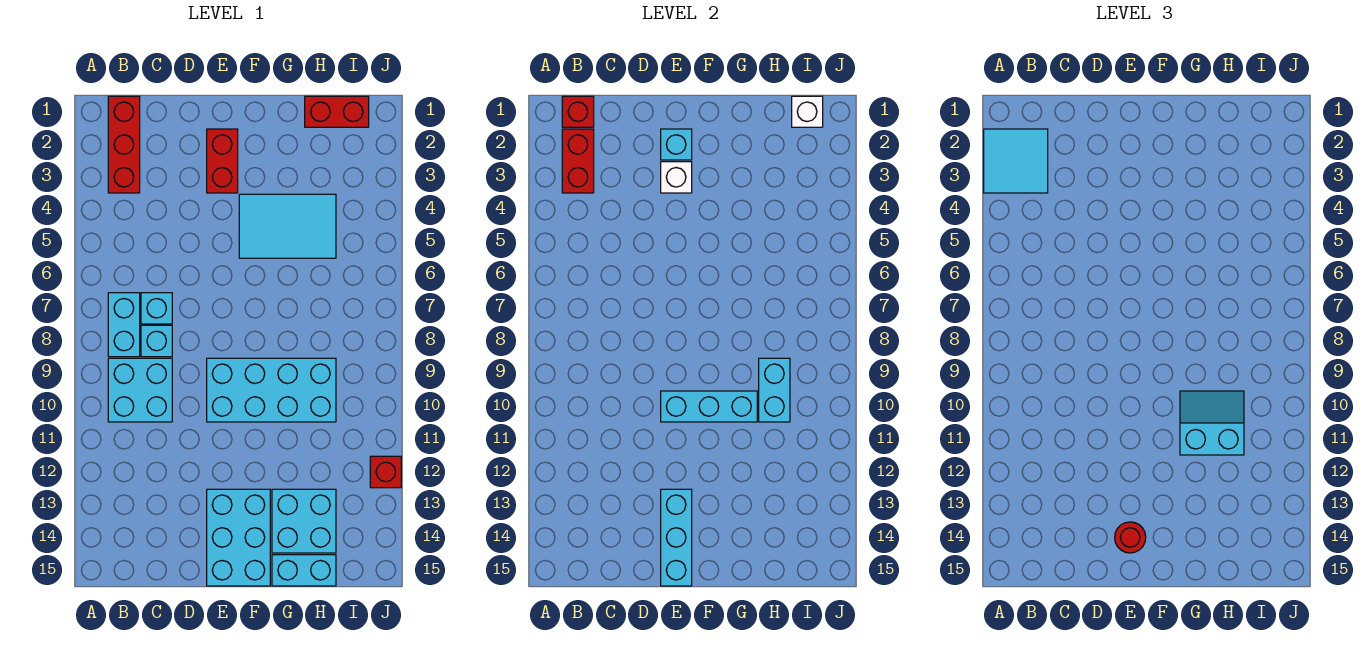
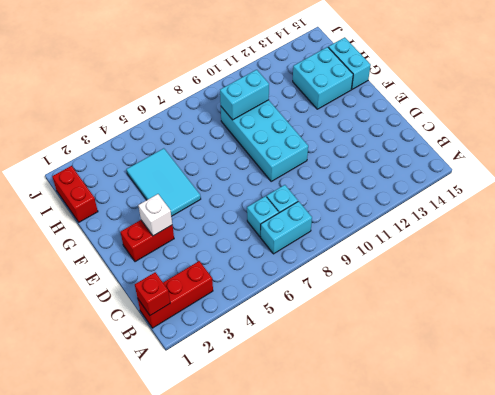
none -> cyan 2x2 brick [108,358,172,422]
none -> cyan 2x3 brick [207,489,270,586]
none -> red 1x1 brick [370,456,401,488]

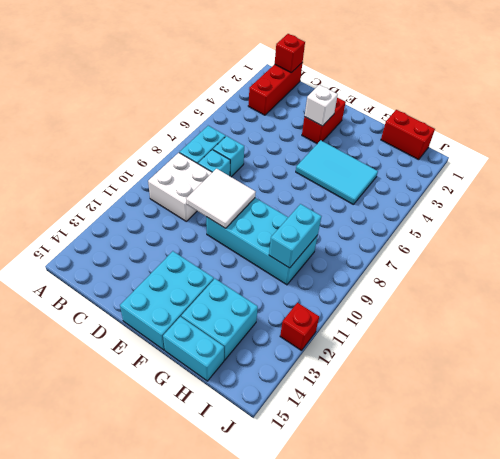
white 2x2 brick [148,153,212,221] -> cyan 2x2 brick [108,358,172,422]
white 2x2 tile [186,169,256,228] -> cyan 1x3 brick [661,391,757,422]
none -> red 1x2 brick [562,129,594,193]
none -> cyan 1x1 brick [661,129,692,160]
none -> cyan 1x3 brick [661,489,692,586]

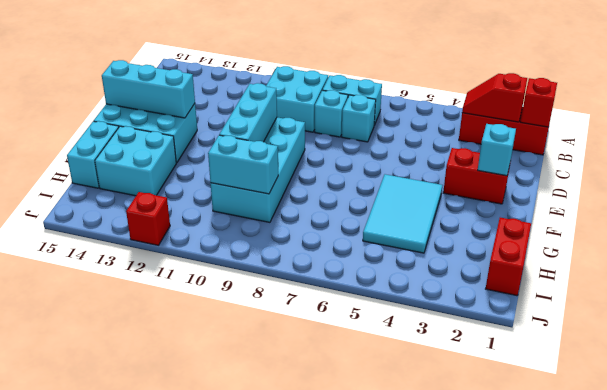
red 1x2 slope [462,73,527,122] -> red 1x2 brick [562,129,594,193]
none -> white 1x1 brick [661,162,692,193]
none -> white 1x1 brick [792,96,823,127]
none -> cyan 2x2 tile [984,129,1048,193]

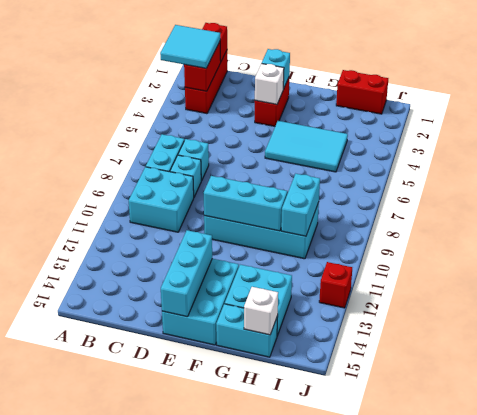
white 1x1 brick [244,287,278,335] -> white 1x1 brick moved to [792,96,823,127]
none -> red 1x1 round brick [1115,522,1146,553]
none -> cyan 2x2 slope [1180,391,1244,455]

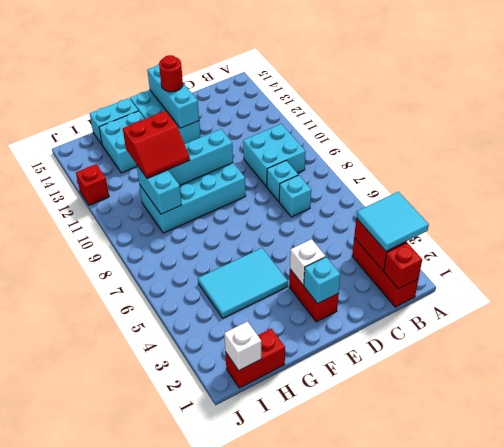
red 2x2 slope [123,111,190,178] -> cyan 2x2 slope [1180,391,1244,455]
none -> cyan 1x2 brick [108,293,140,357]

